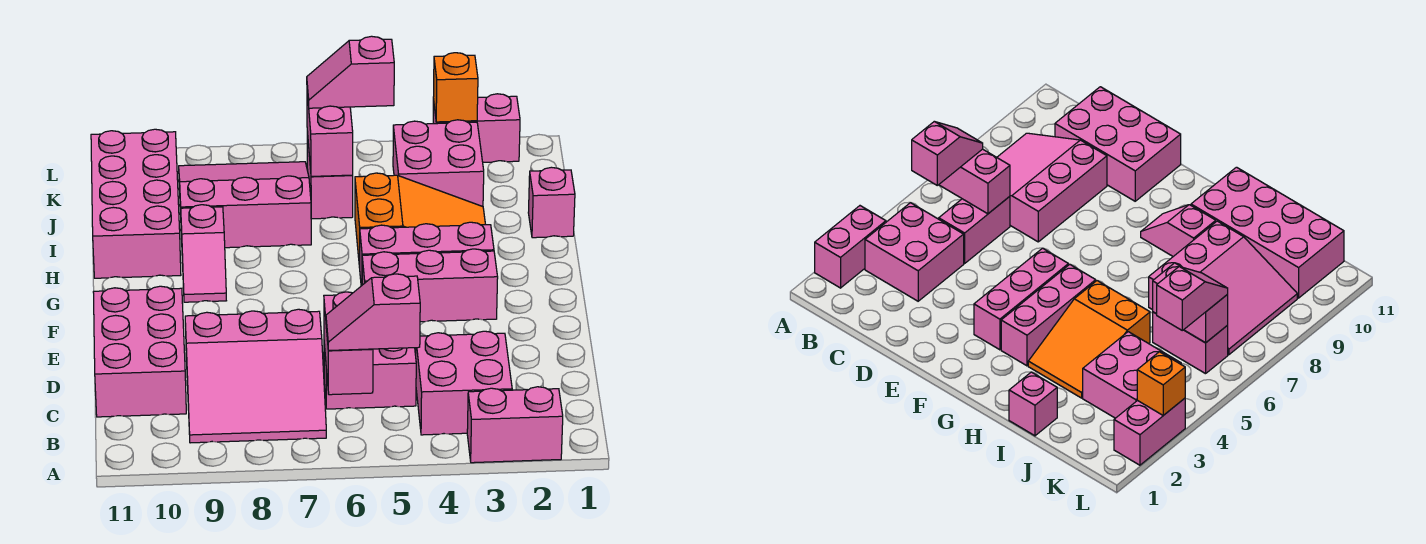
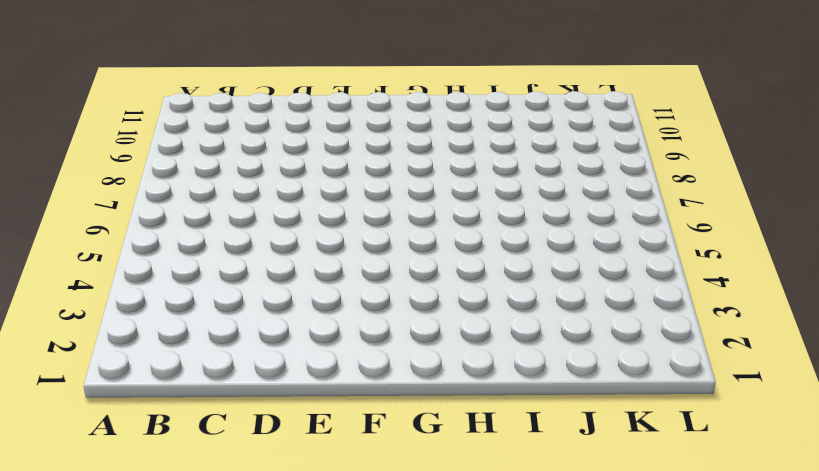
none -> pink 1x2 brick [467,387,563,463]
none -> pink 2x2 brick [416,331,512,435]
none -> pink 3x3 slope [185,309,326,443]

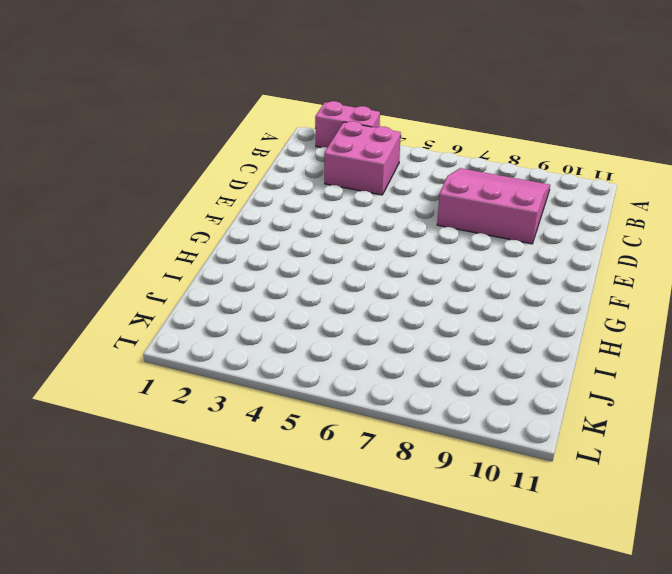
none -> pink 1x2 brick [324,345,416,409]
none -> pink 2x3 brick [93,286,186,417]
none -> pink 1x3 brick [362,249,498,322]

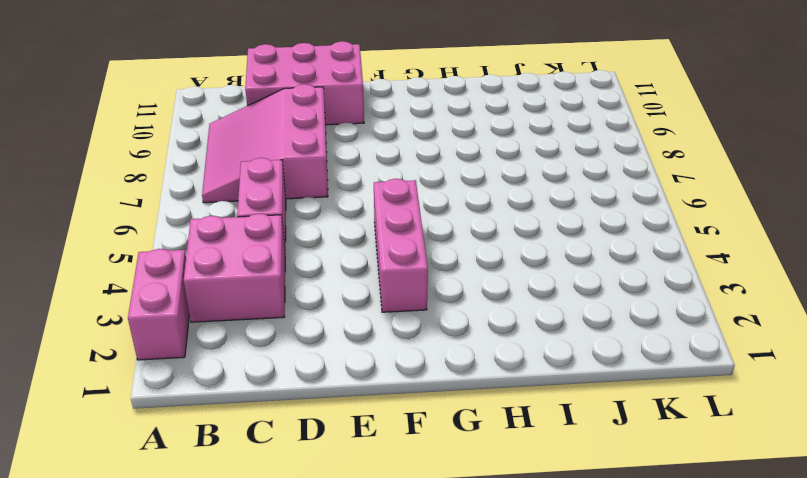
none -> pink 1x3 brick [360,222,494,286]
none -> pink 1x2 slope [181,205,226,302]
none -> orange 2x3 slope [355,173,486,268]

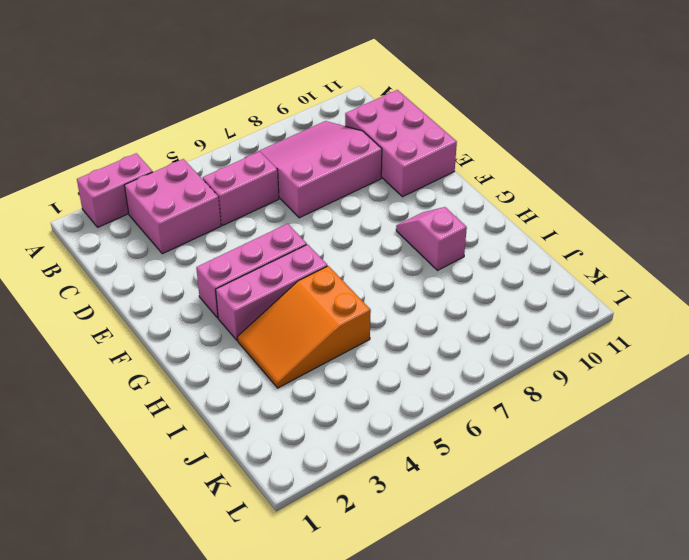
none -> pink 2x4 brick [91,129,181,278]
none -> pink 1x1 brick [528,167,575,238]
none -> pink 3x3 slope [179,162,311,248]

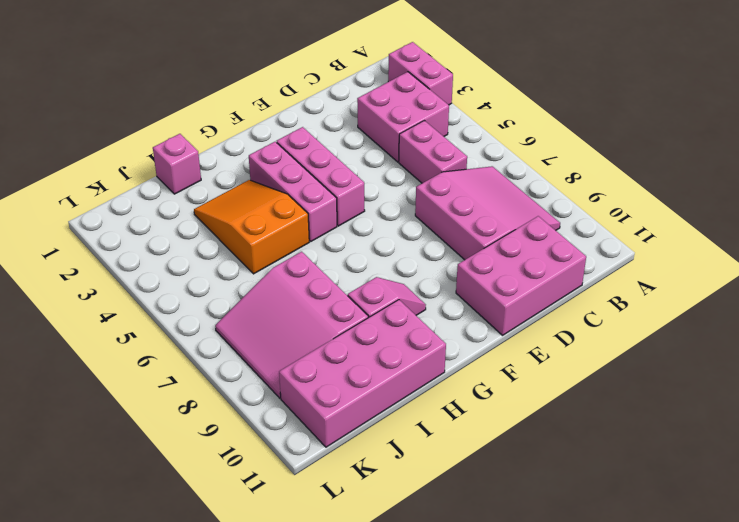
none -> pink 2x2 brick [393,120,484,207]
none -> pink 1x2 brick [307,132,353,219]
none -> pink 1x2 brick [433,94,520,162]

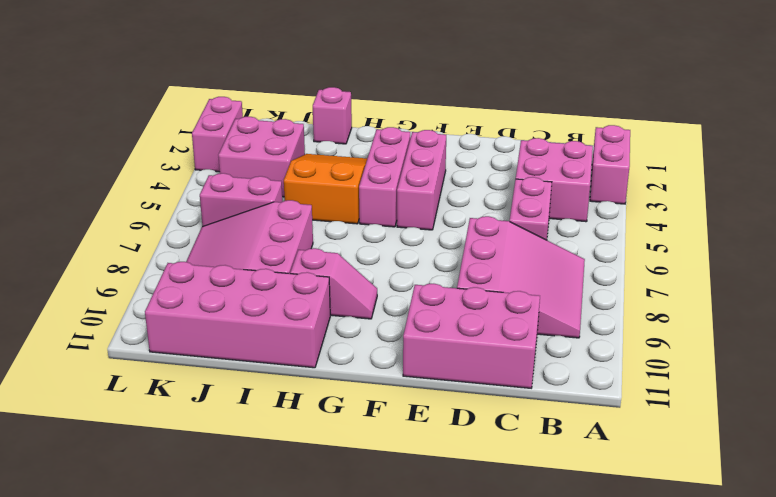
none -> pink 1x2 brick [324,292,373,395]
none -> pink 1x2 brick [307,93,353,176]
none -> orange 1x1 brick [433,53,478,122]

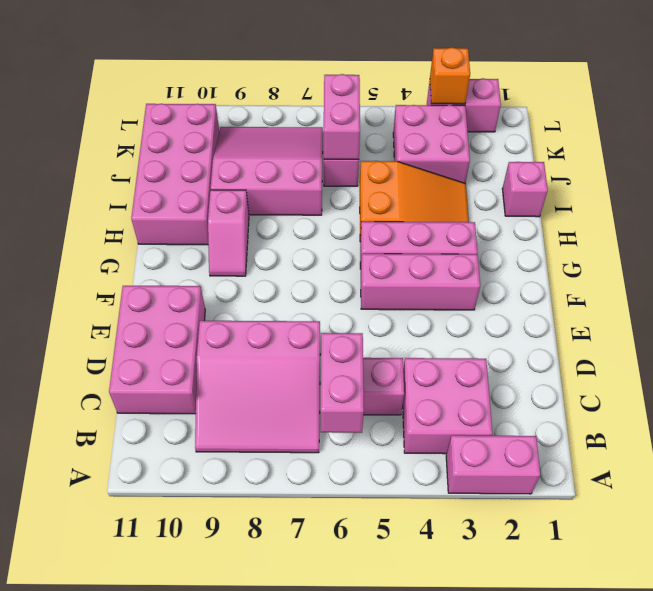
none -> pink 1x2 slope [326,274,420,351]
none -> pink 1x2 slope [307,36,394,108]

